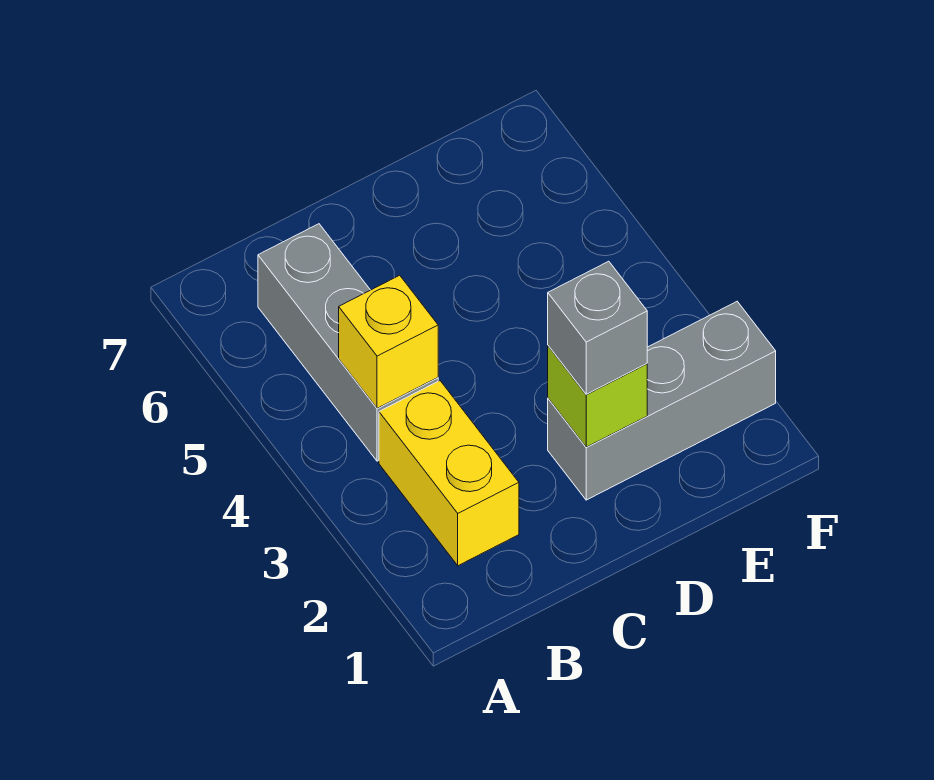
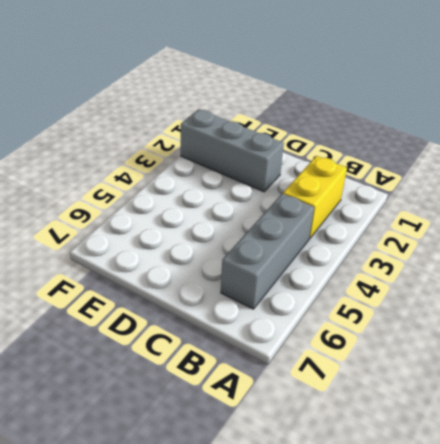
none -> yellow 1x1 brick [339,275,438,408]
none -> lime 1x1 brick [548,346,647,447]

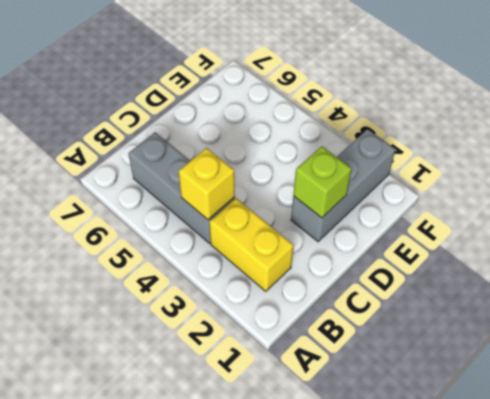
none -> grey 1x1 brick [548,261,647,394]

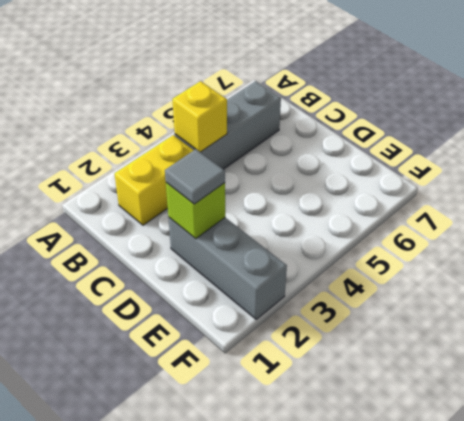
grey 1x1 tile [165,149,225,204] -> grey 1x1 brick [548,261,647,394]

